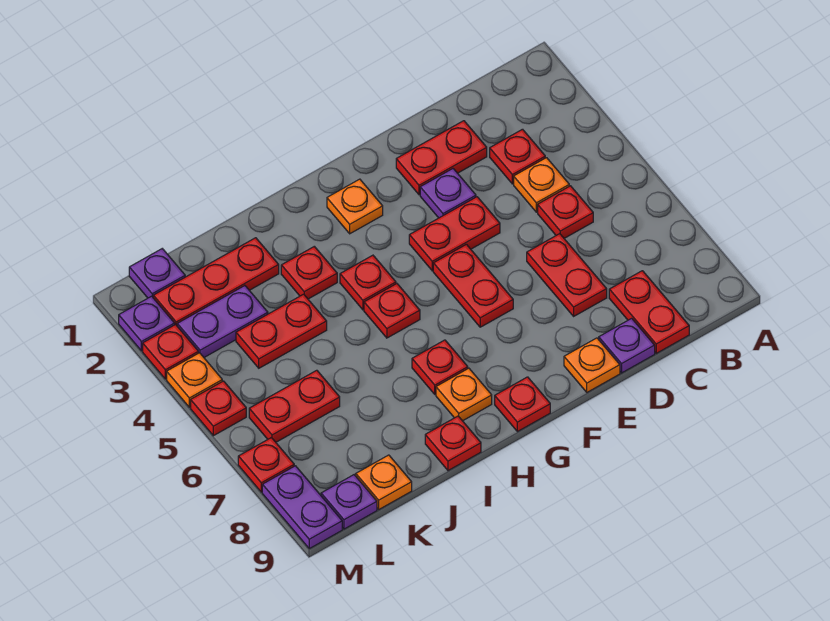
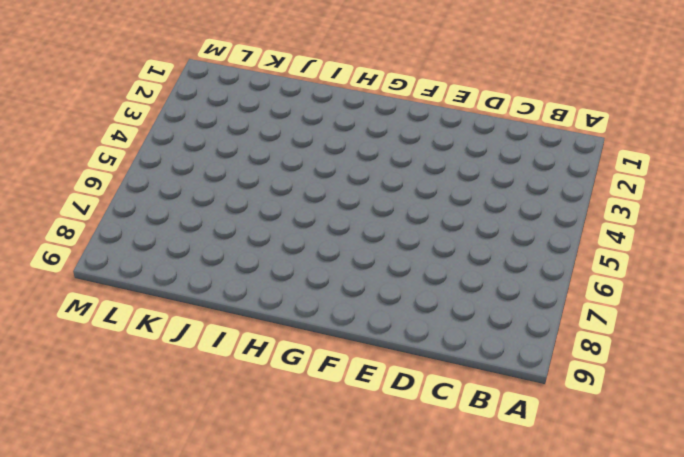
none -> red 1x1 plate [490,129,545,184]
none -> orange 1x1 plate [514,158,569,212]
none -> red 1x1 plate [538,186,593,238]
none -> red 1x2 plate [609,271,689,353]

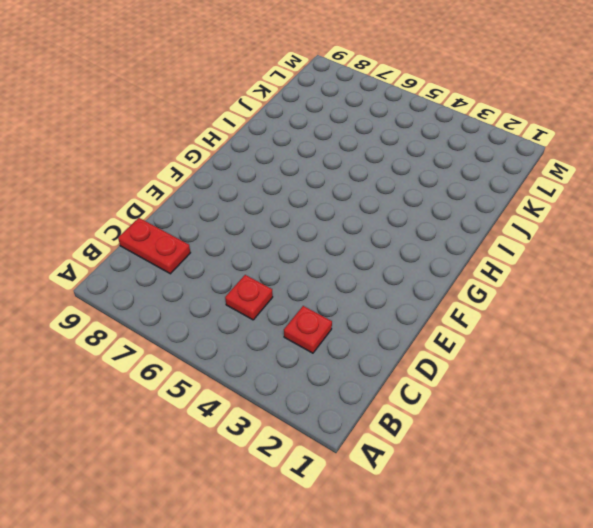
none -> orange 1x1 plate [514,158,569,212]
none -> red 1x2 plate [396,121,487,195]
none -> red 1x2 plate [527,234,607,316]
none -> purple 1x1 plate [599,318,655,373]

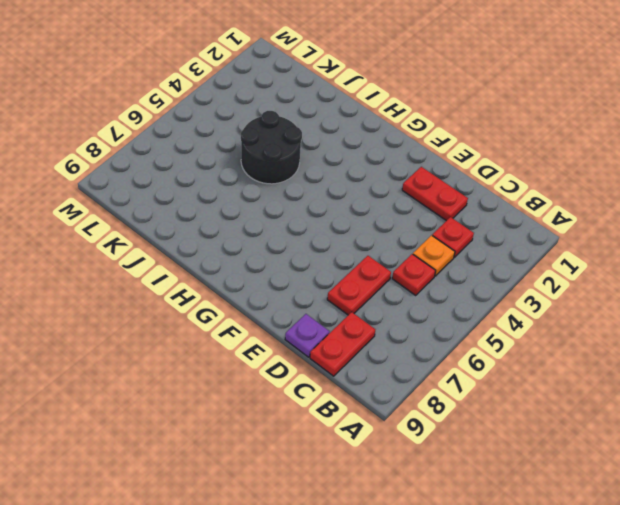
black 2x2 round brick [241,111,302,184] -> red 1x2 plate [236,294,327,368]
none -> purple 1x1 plate [420,169,476,218]
none -> red 1x2 plate [409,197,500,271]
none -> orange 1x1 plate [564,338,620,392]
none -> red 1x2 plate [433,244,513,327]

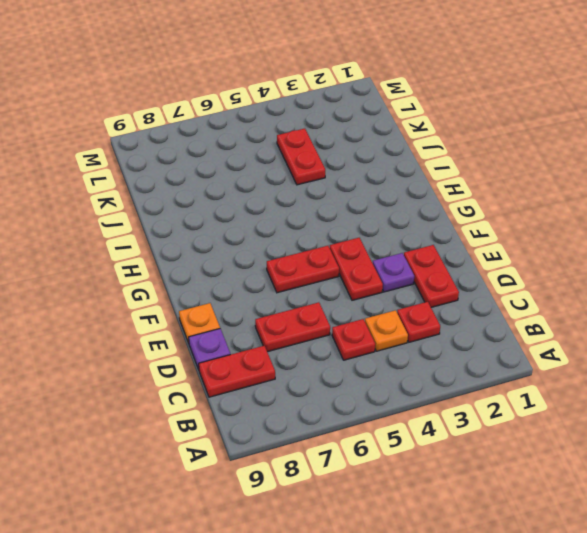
none -> orange 1x1 plate [327,179,383,234]
none -> red 1x1 plate [495,377,550,432]
none -> red 1x1 plate [340,255,396,310]
none -> red 1x1 plate [364,284,420,338]

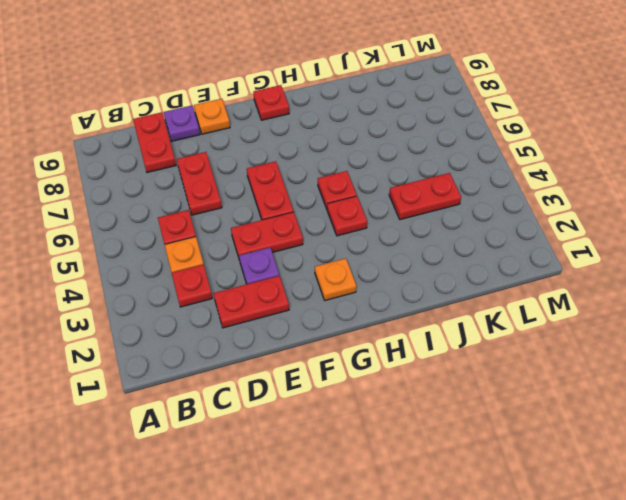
none -> red 1x1 plate [412,340,468,394]
none -> orange 1x1 plate [436,368,492,421]
none -> red 1x1 plate [281,246,337,299]
none -> red 1x1 plate [425,416,481,471]

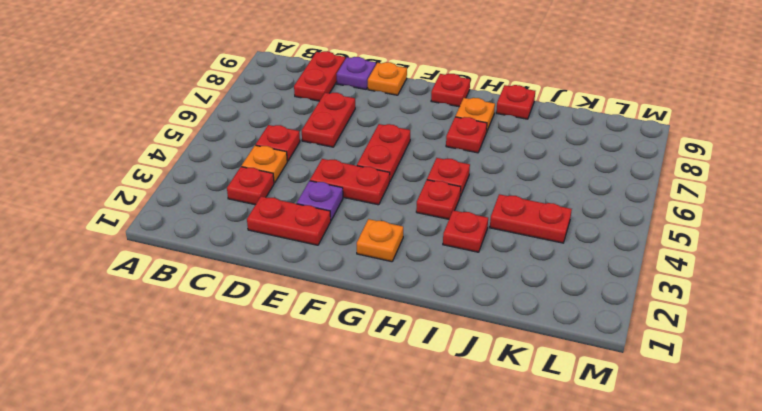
none -> red 1x3 plate [153,238,279,325]
none -> purple 1x2 plate [177,286,268,357]
none -> red 1x2 plate [249,370,340,442]
none -> orange 1x1 plate [356,455,412,509]

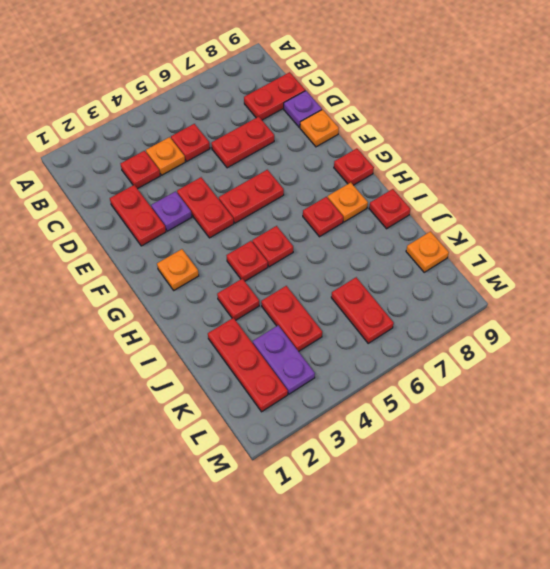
none -> purple 1x1 plate [129,249,185,298]
none -> purple 1x1 plate [321,475,377,529]
none -> purple 1x1 plate [119,296,175,351]
none -> red 1x1 plate [143,325,198,379]

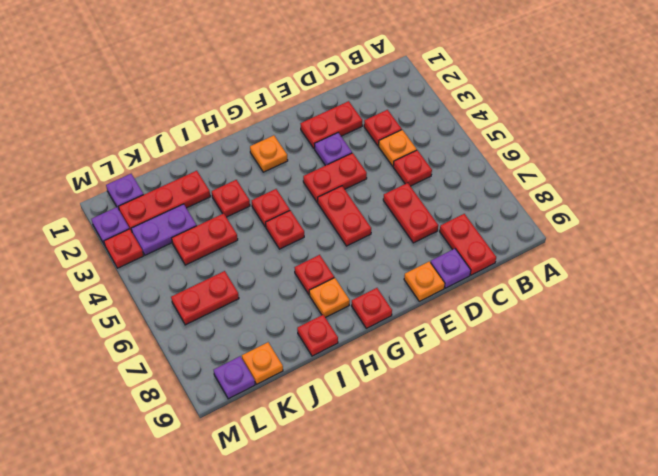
none -> orange 1x1 plate [167,353,222,407]
none -> red 1x1 plate [191,381,246,436]
none -> red 1x1 plate [238,438,294,492]
none -> purple 1x2 plate [262,466,342,549]

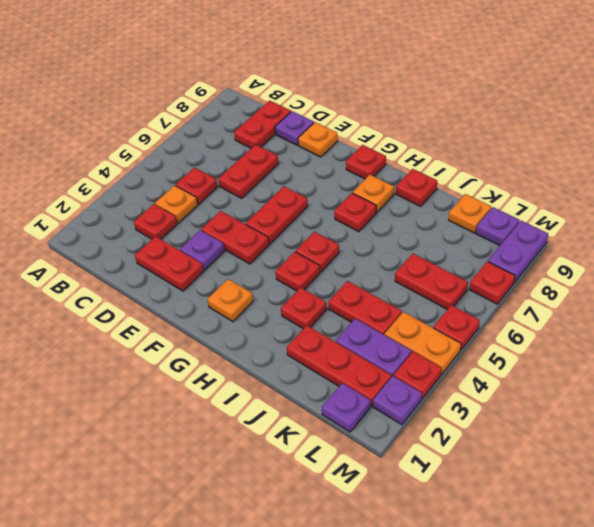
orange 1x2 plate [384,312,461,374] -> orange 1x1 plate [167,353,222,407]

